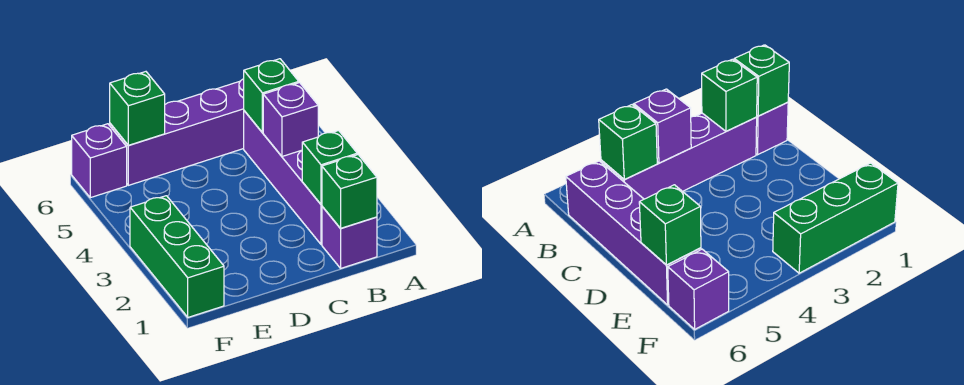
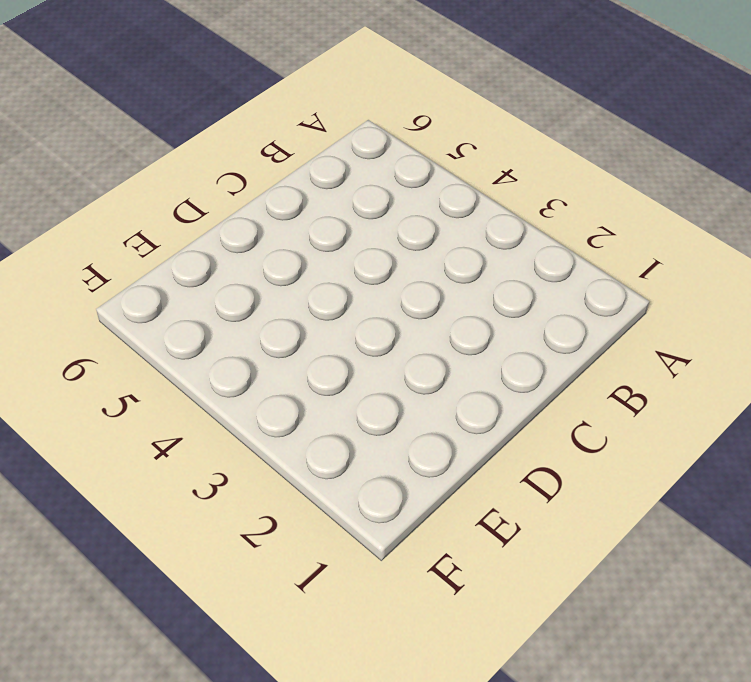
none -> purple 1x1 brick [322,207,377,268]
none -> purple 1x4 brick [244,111,322,244]

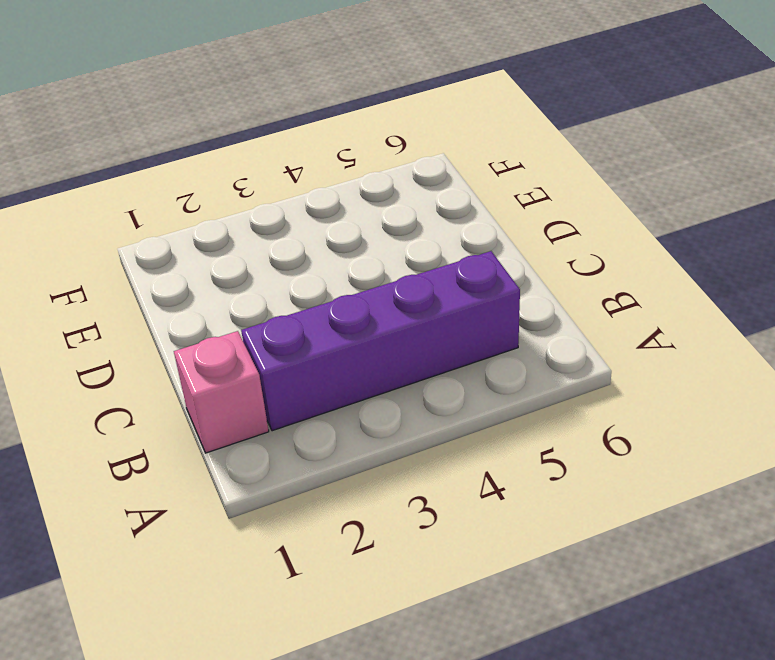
pink 1x1 brick [174,331,269,453] -> purple 1x1 brick [322,207,377,268]
none -> purple 1x4 brick [110,79,244,185]
none -> green 1x3 brick [130,196,224,317]

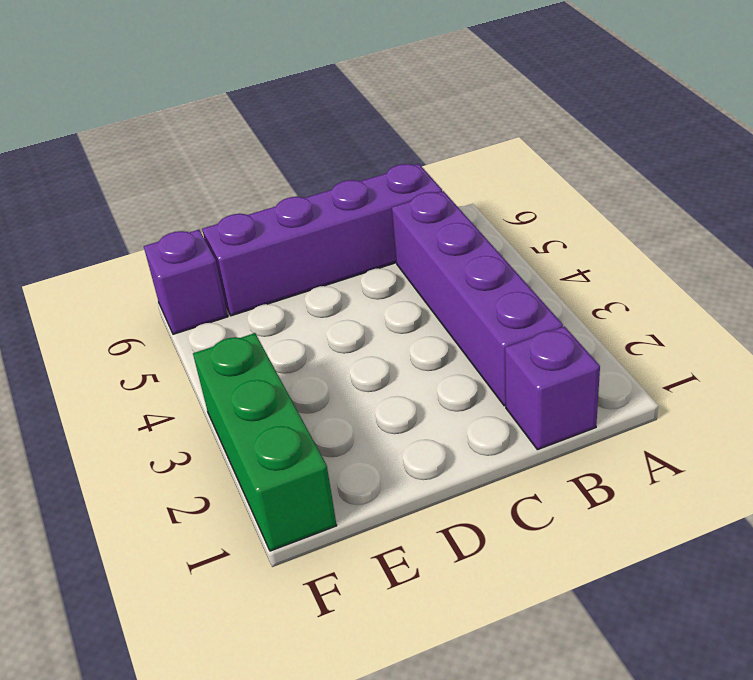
none -> green 1x1 brick [322,155,377,228]
none -> green 1x1 brick [302,131,357,205]

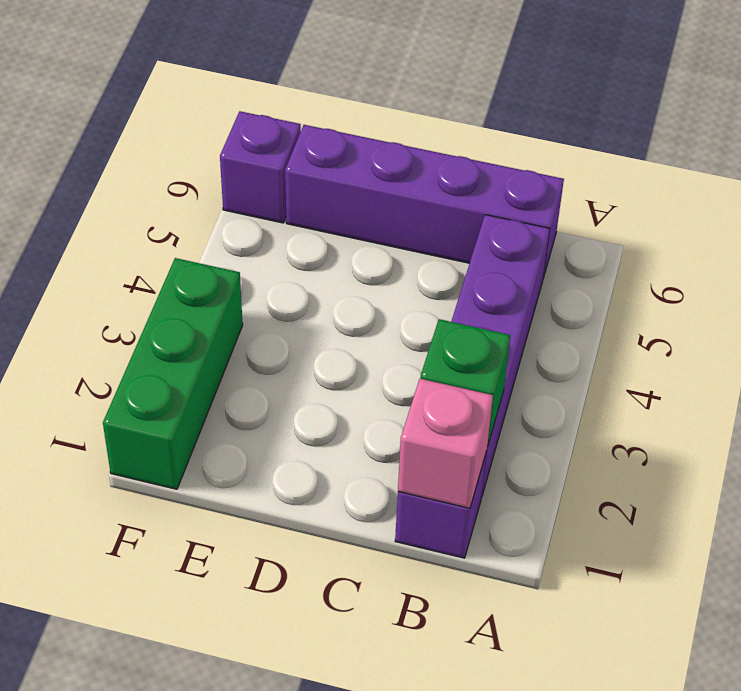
pink 1x1 brick [398,379,493,508] -> green 1x1 brick [322,155,377,228]
none -> purple 1x1 brick [263,83,318,156]
none -> green 1x1 brick [244,59,299,133]

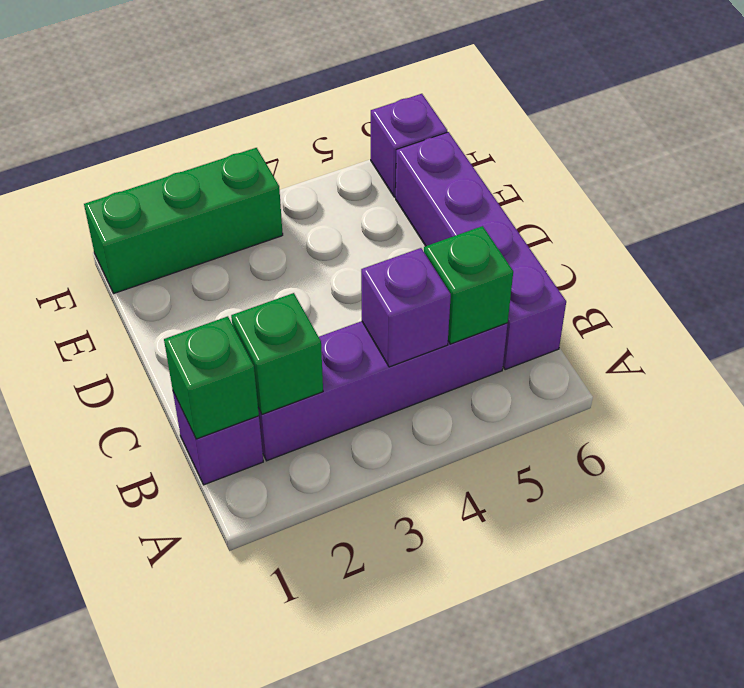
none -> green 1x1 brick [110,72,165,145]

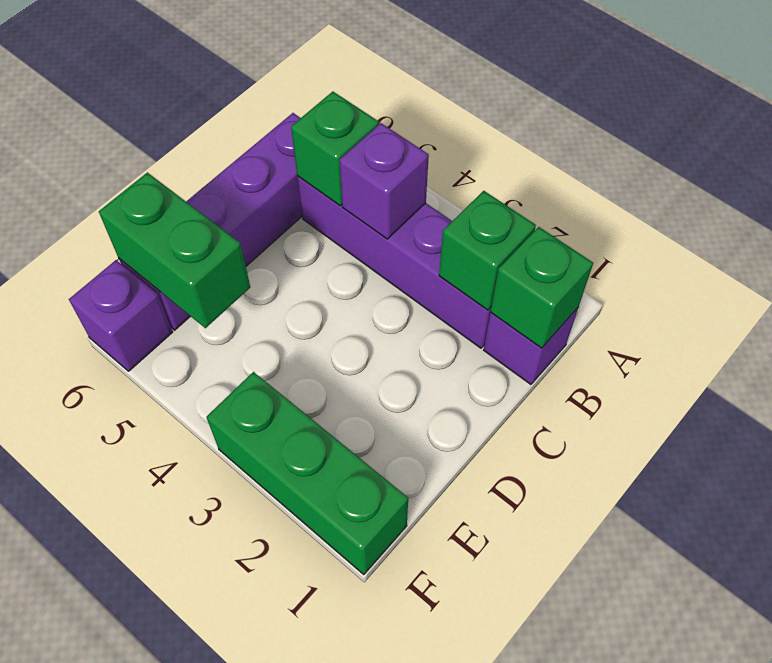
green 1x2 brick [99,173,250,328] -> green 1x1 brick [110,72,165,145]

